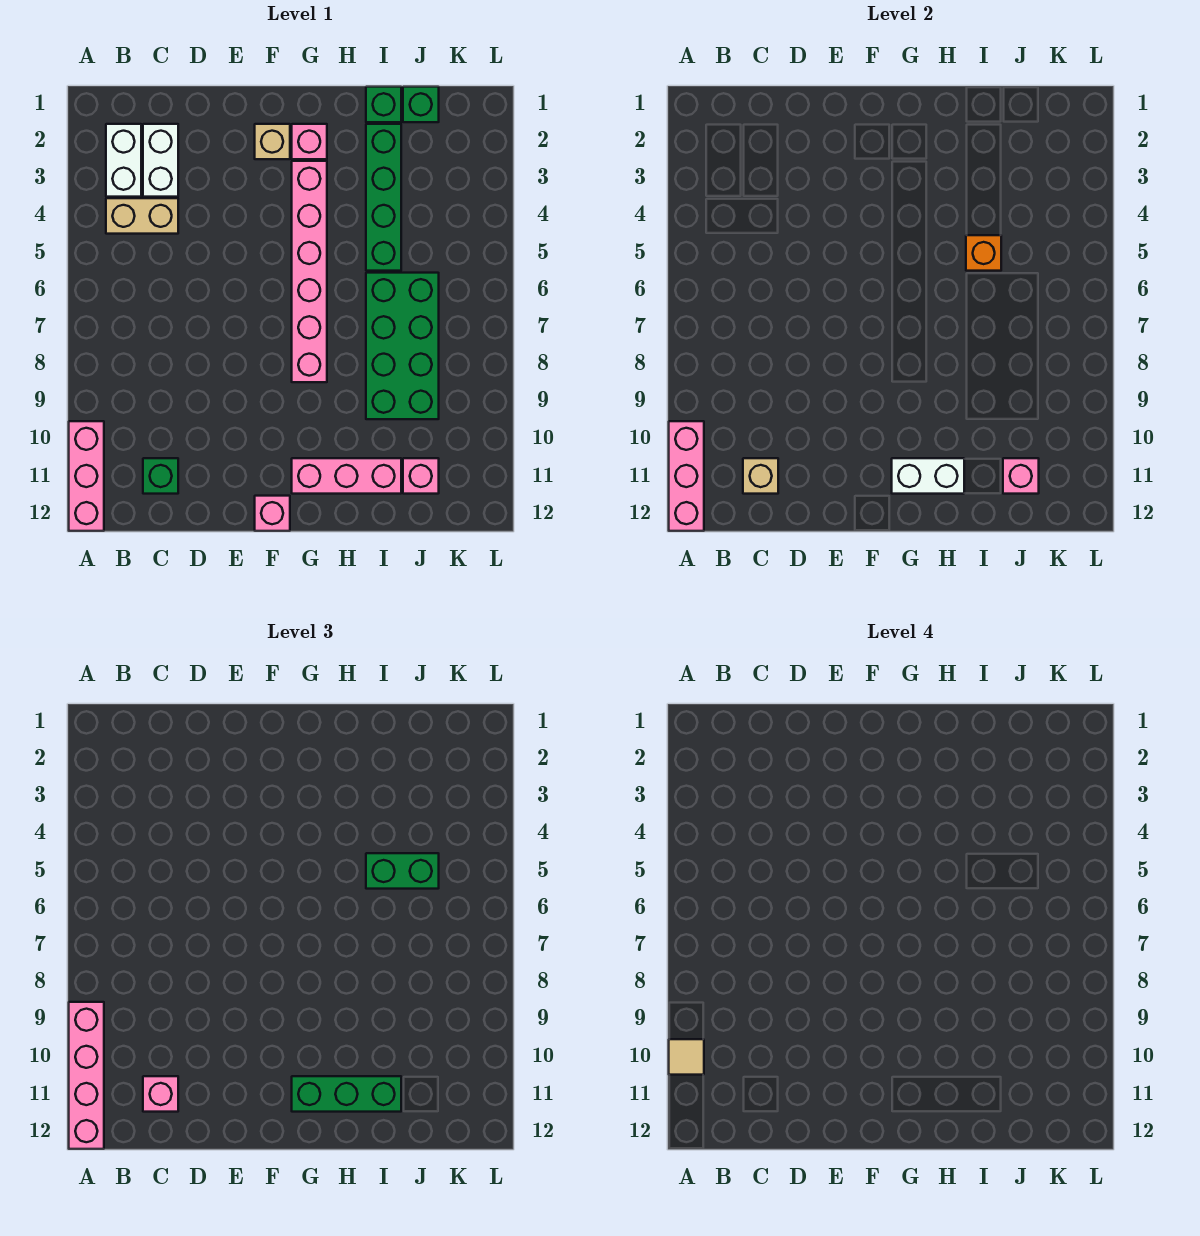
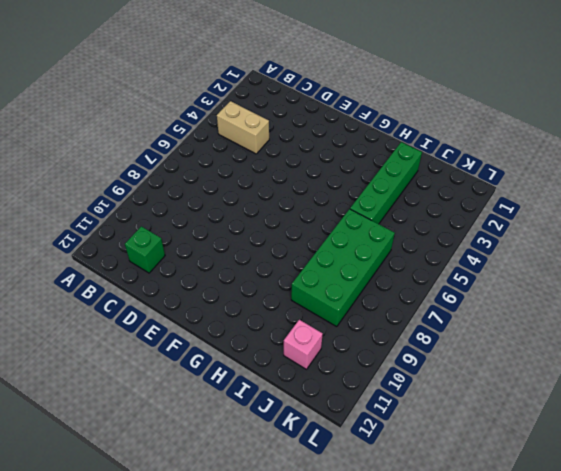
none -> pink 1x3 brick [69,421,104,531]
none -> white 1x2 brick [106,124,141,197]
none -> white 1x2 brick [143,124,178,197]

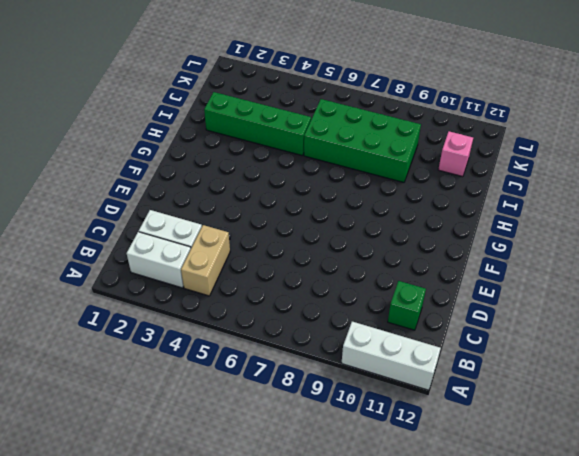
white 1x3 brick [342,322,441,390] -> pink 1x3 brick [69,421,104,531]
none -> tan 1x1 brick [255,124,290,159]
none -> pink 1x1 brick [255,496,290,531]
none -> pink 1x1 brick [292,124,327,159]

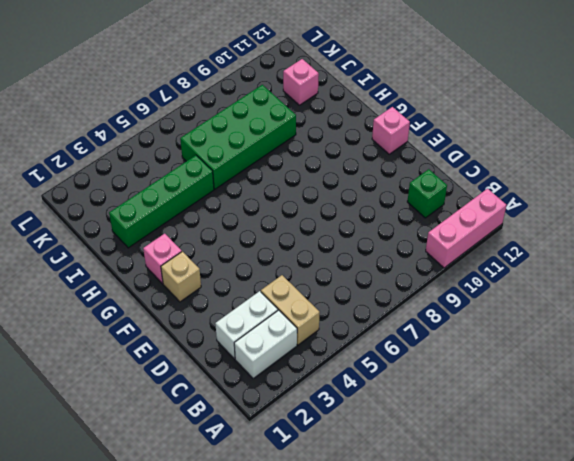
none -> pink 1x6 brick [292,161,327,382]
none -> pink 1x3 brick [292,458,401,494]
none -> green 1x1 brick [366,87,401,122]

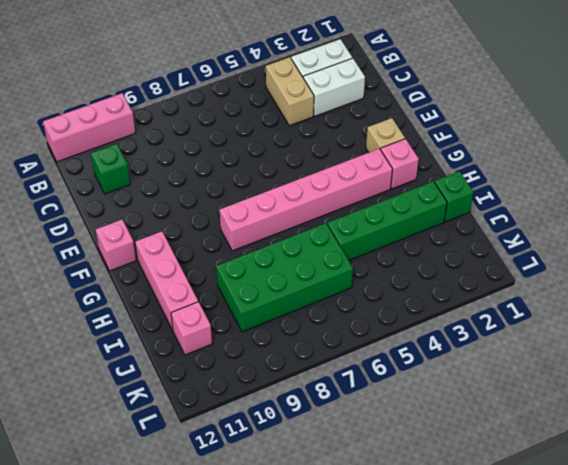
none -> green 1x1 brick [403,87,439,122]
none -> pink 1x3 brick [669,421,704,531]
none -> tan 1x1 brick [743,458,778,494]

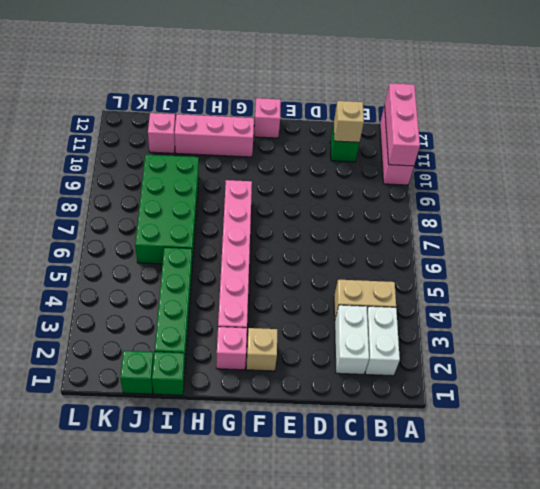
none -> white 1x2 brick [892,458,964,494]
none -> orange 1x1 brick [966,235,1001,271]
none -> pink 1x1 brick [1003,458,1039,494]

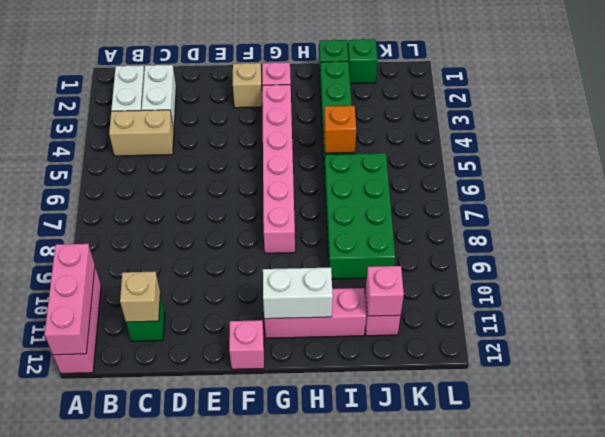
none -> pink 1x4 brick [69,1002,104,1149]
none -> pink 1x1 brick [143,1076,178,1112]
none -> green 1x3 brick [292,1076,401,1112]

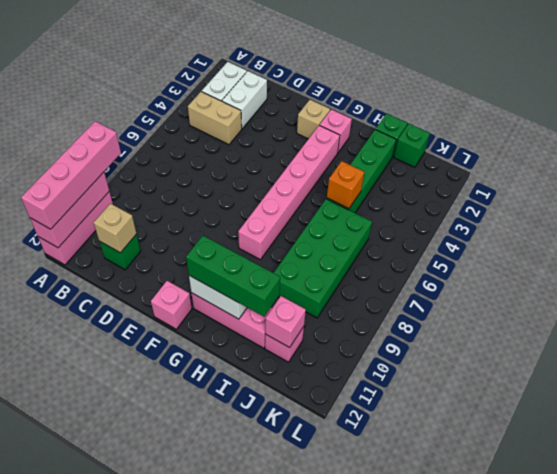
none -> pink 1x1 brick [143,1076,178,1112]
none -> green 1x2 brick [366,853,439,889]
none -> tan 1x1 tile [669,1039,704,1075]

